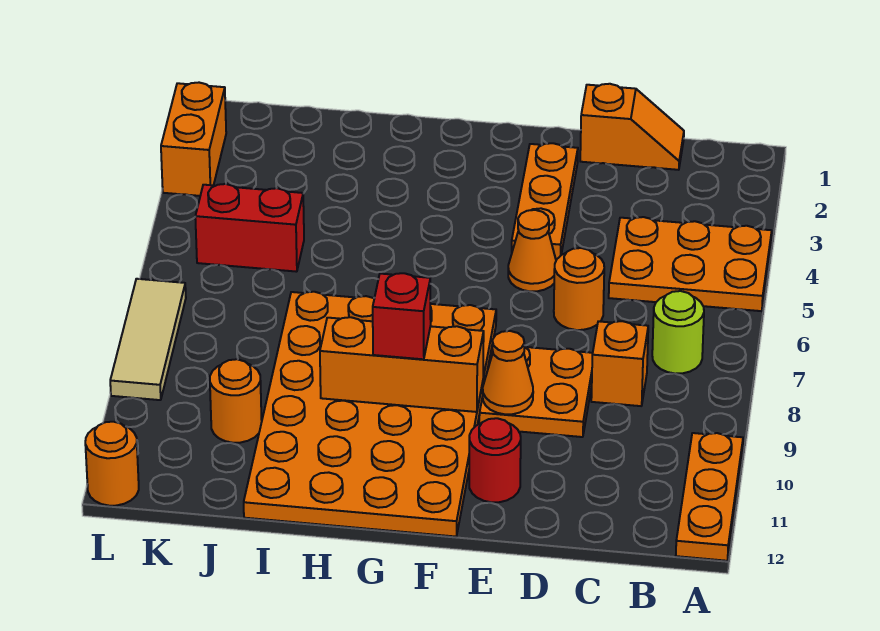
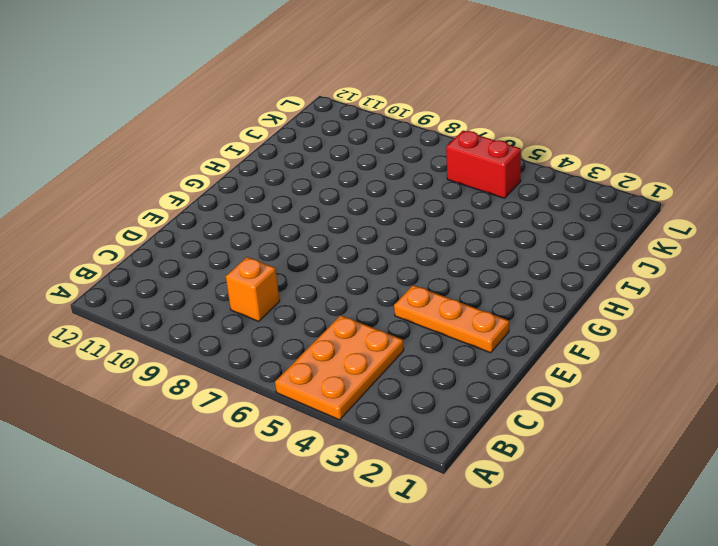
red 1x2 brick [446,131,521,198] -> red 1x2 brick turned to [195,184,304,272]
none -> orange 1x3 plate [676,433,743,561]
none -> lime 1x1 round brick [652,291,704,374]
none -> orange 1x2 slope [580,84,684,170]

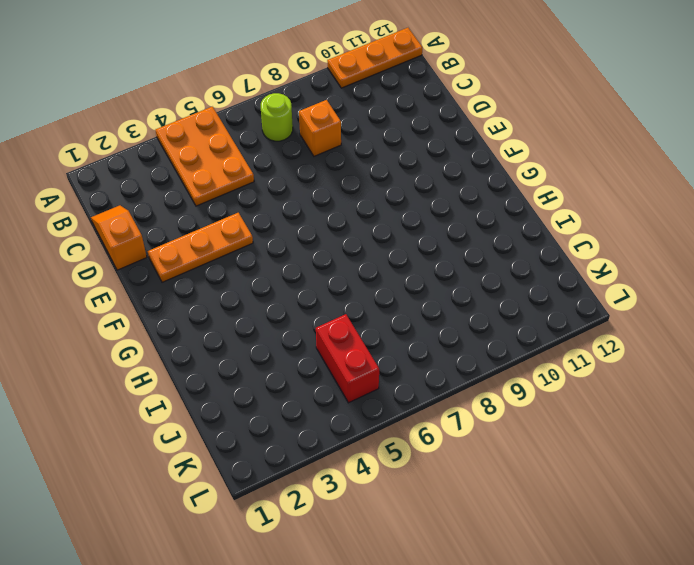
none -> orange 1x1 round brick [554,248,604,330]
none -> orange 2x2 plate [479,347,593,437]
none -> orange 1x1 cone [508,210,556,291]

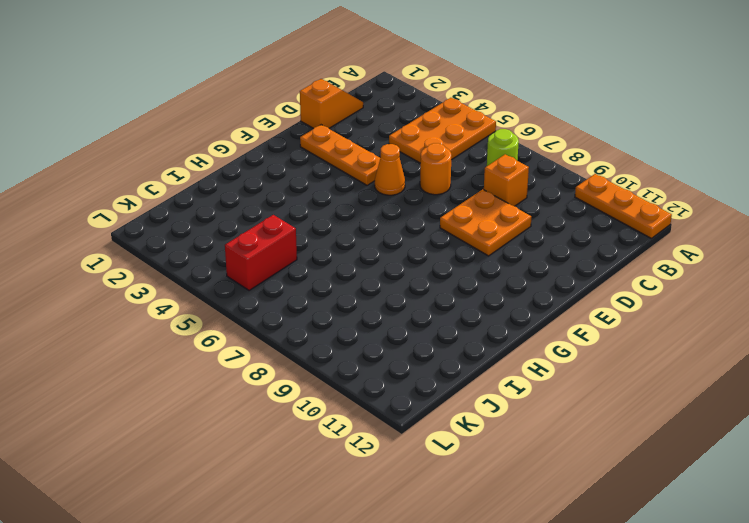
none -> red 1x1 round brick [469,418,521,502]
none -> orange 4x6 plate [244,292,496,537]
none -> orange 1x1 round brick [210,359,262,443]

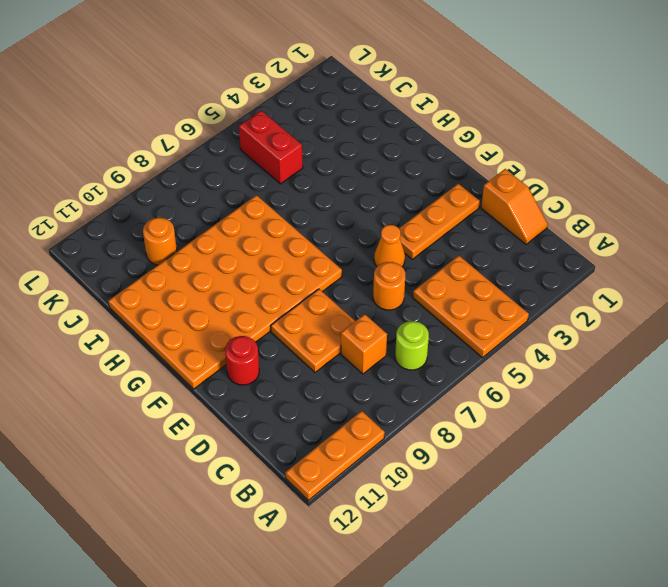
none -> orange 1x2 brick [161,83,226,196]
none -> tan 1x3 tile [110,279,186,400]
none -> orange 1x1 round brick [85,422,139,506]

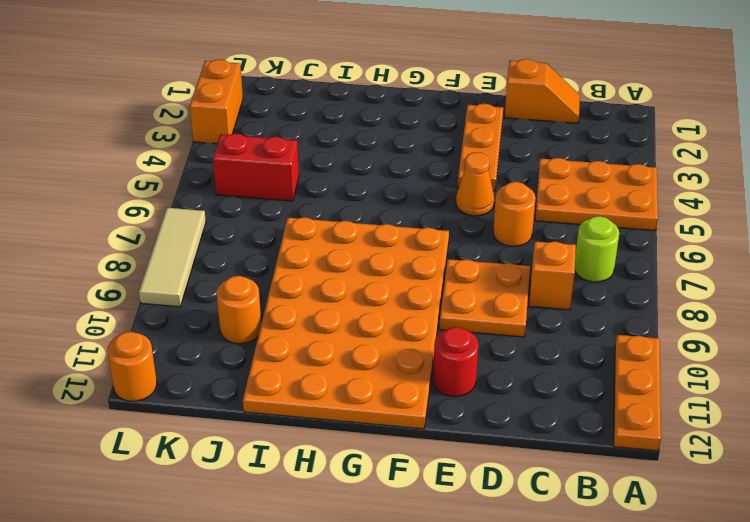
none -> orange 1x1 cone [483,331,533,414]
none -> orange 1x3 brick [320,317,484,412]
none -> red 1x1 brick [373,273,431,359]

